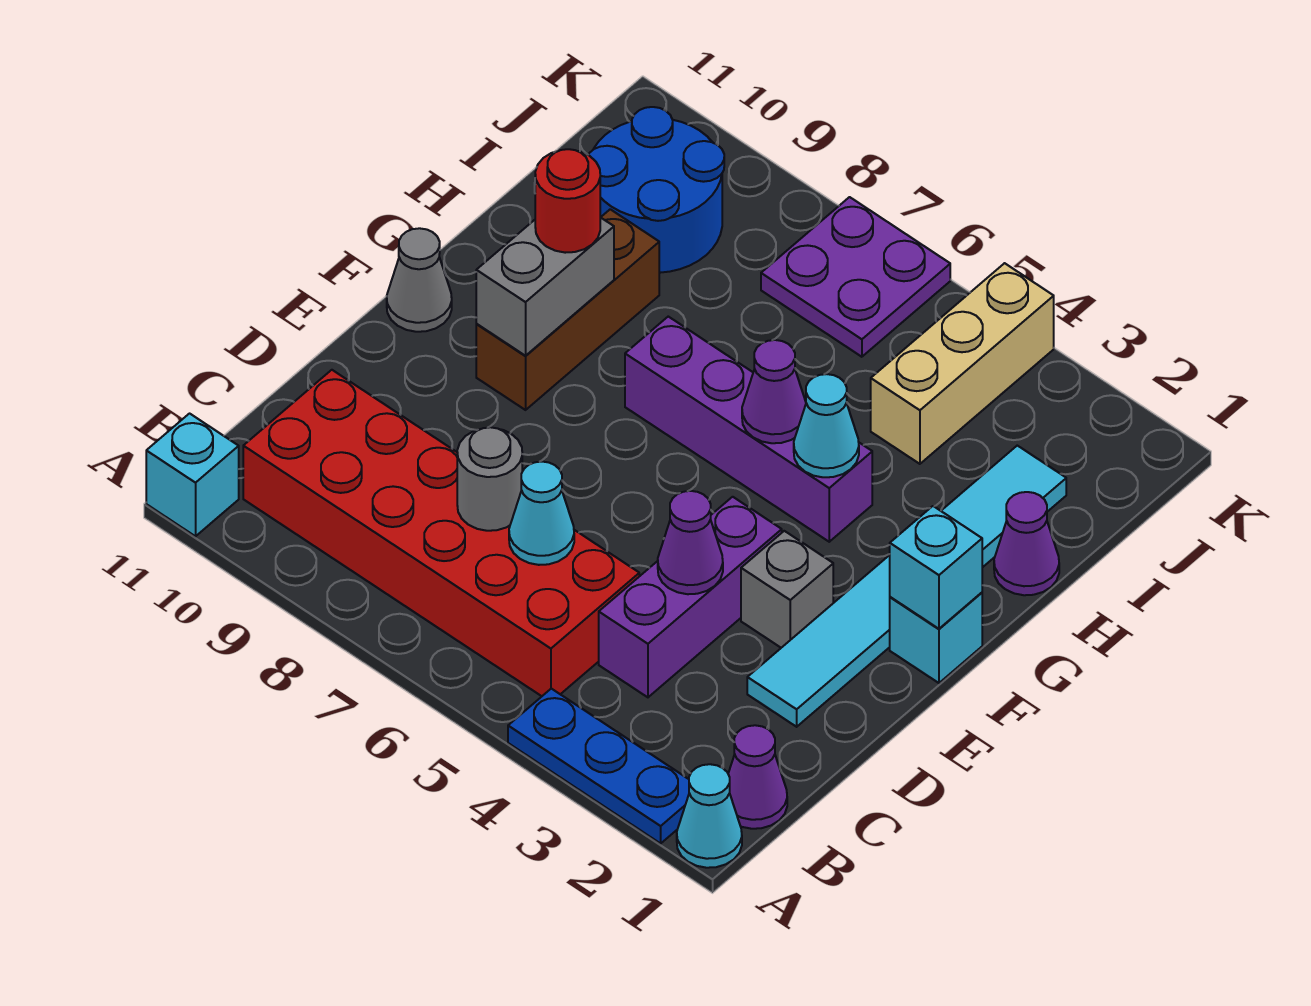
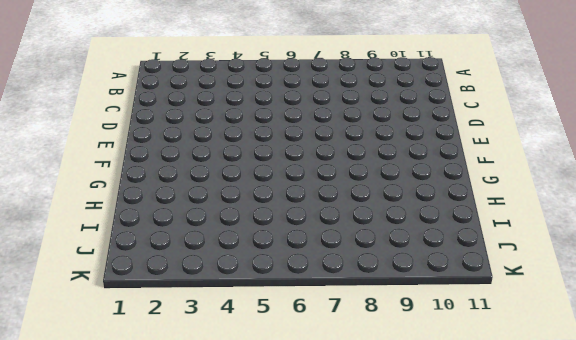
none -> cyan 1x1 cone [677,764,742,868]
none -> blue 1x3 plate [508,689,689,843]
none -> cyan 1x1 brick [146,414,239,536]

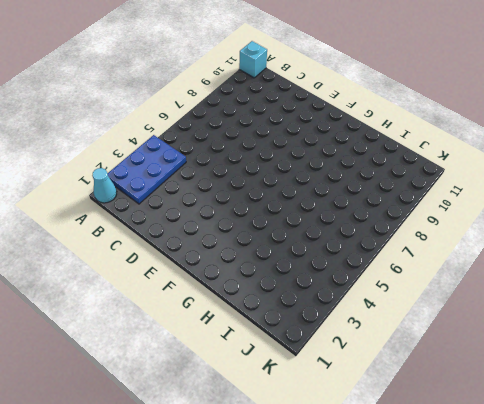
blue 2x3 plate [107,135,186,204] -> blue 1x3 plate [508,689,689,843]
none -> purple 1x1 cone [728,725,787,829]
none -> red 2x6 brick [243,370,639,696]
none -> purple 1x3 brick [599,497,782,697]

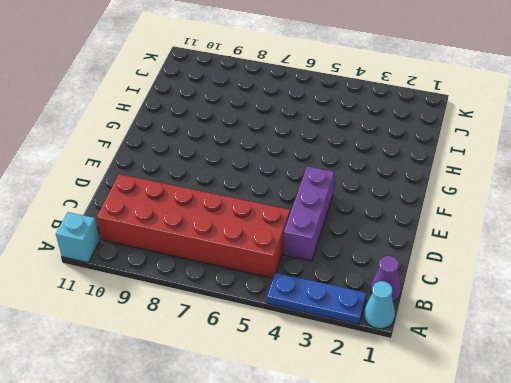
none -> cyan 1x6 tile [747,446,1066,727]
none -> grey 1x1 brick [741,531,833,648]
none -> cyan 1x1 brick [890,593,982,683]

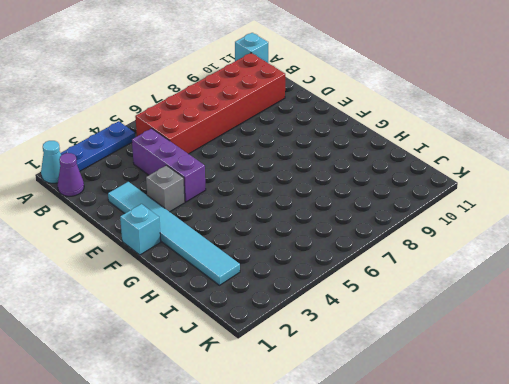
none -> brown 1x3 brick [476,209,659,410]
none -> grey 1x1 cone [387,228,452,332]
none -> purple 1x4 brick [625,317,872,542]

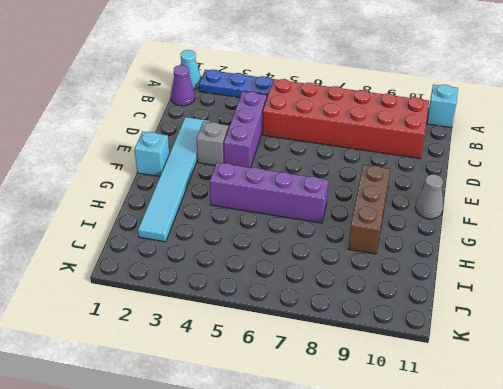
none -> purple 1x1 cone [994,492,1059,595]
none -> tan 1x3 brick [871,263,1054,464]
none -> blue 2x2 round brick [589,107,724,273]

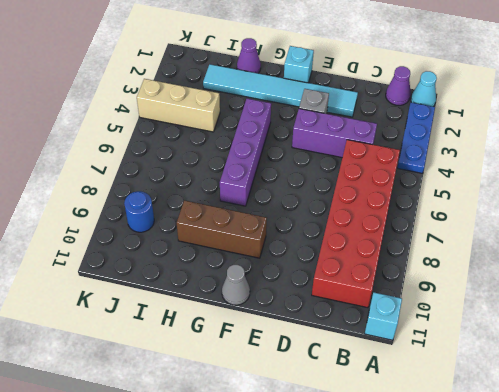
blue 1x1 round brick [124,191,154,232] -> blue 2x2 round brick [589,107,724,273]
none -> purple 2x2 plate [761,197,950,357]
none -> cyan 1x1 cone [509,462,574,565]
none -> grey 1x1 round brick [457,427,522,531]

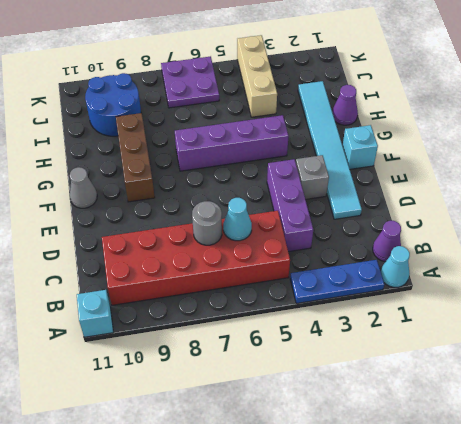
none -> purple 1x1 cone [658,491,723,594]
none -> cyan 1x1 brick [890,506,982,629]
none -> grey 1x2 brick [476,217,614,356]

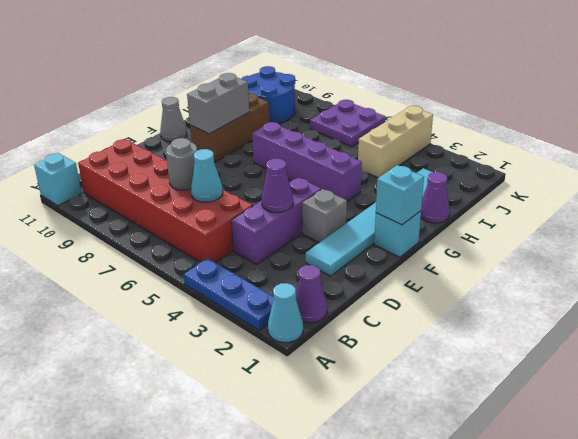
none -> cyan 1x1 cone [794,374,859,477]
none -> purple 1x1 cone [742,340,806,443]
none -> red 1x1 round brick [535,149,600,253]

